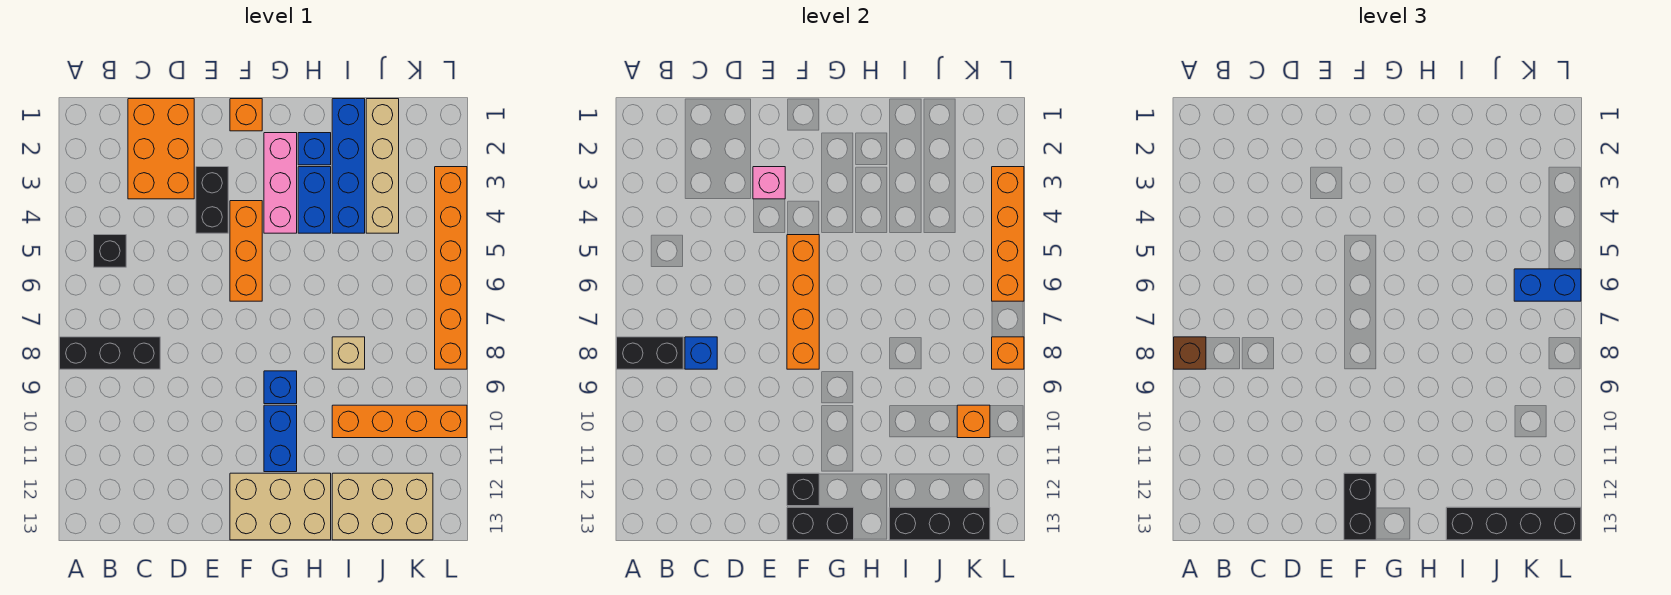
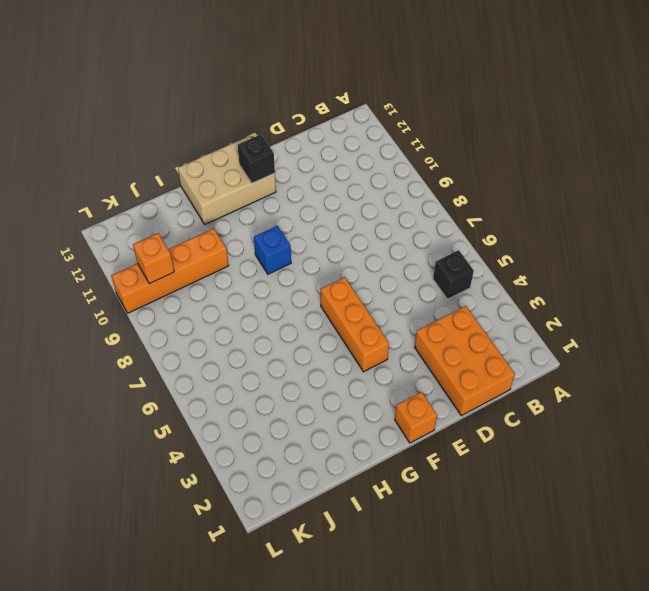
none -> black 1x3 brick [60,337,160,369]
none -> black 1x2 brick [196,167,228,233]
none -> pink 1x3 brick [264,133,297,233]
none -> blue 1x2 brick [264,405,297,472]

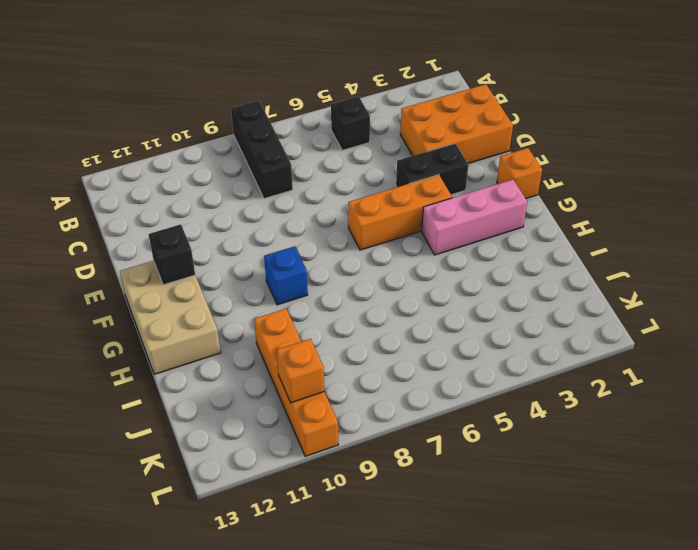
none -> blue 1x2 brick [264,405,297,472]
none -> blue 1x1 brick [298,133,331,165]
none -> blue 1x2 brick [298,167,331,233]
none -> blue 1x4 brick [332,99,365,233]

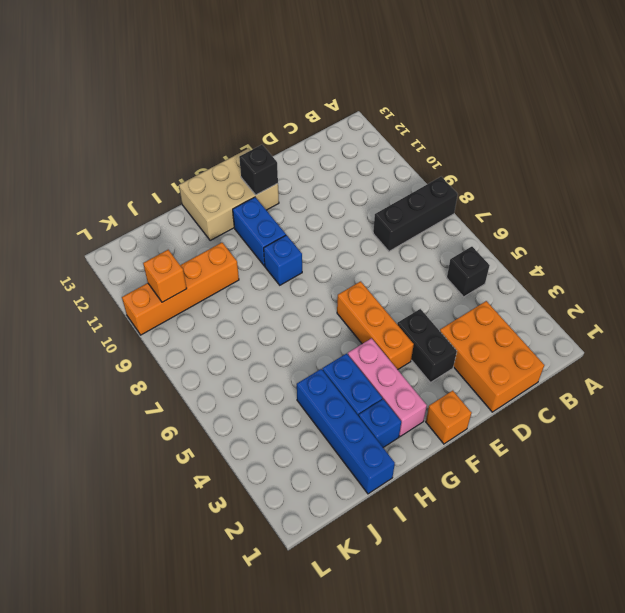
none -> tan 1x1 brick [332,337,365,369]
none -> tan 2x3 brick [332,473,433,540]
none -> tan 1x4 brick [366,99,399,233]
none -> orange 1x6 brick [435,167,467,369]

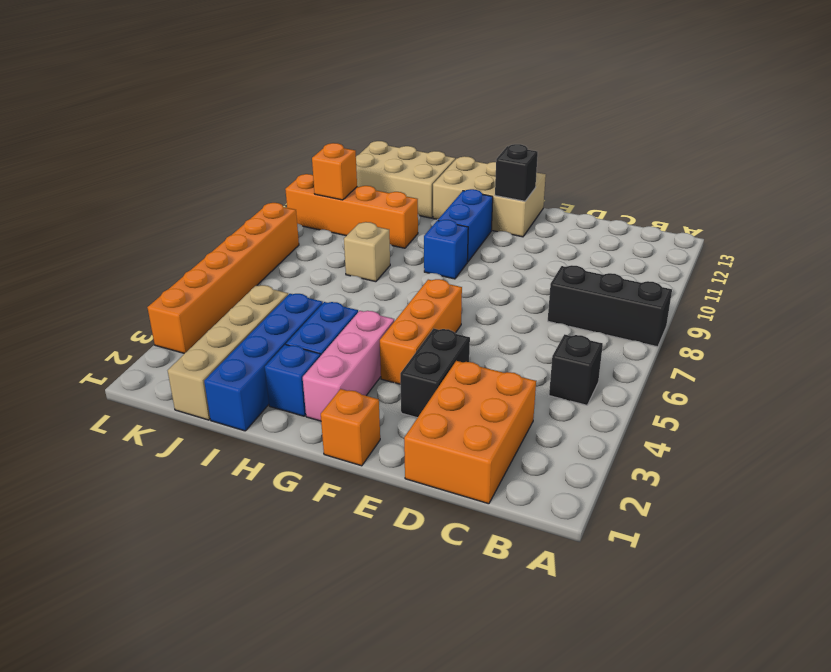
none -> black 1x2 brick [617,337,683,369]
none -> blue 1x1 brick [685,337,717,369]
none -> pink 1x1 brick [753,167,785,199]
none -> orange 1x4 brick [787,235,819,369]

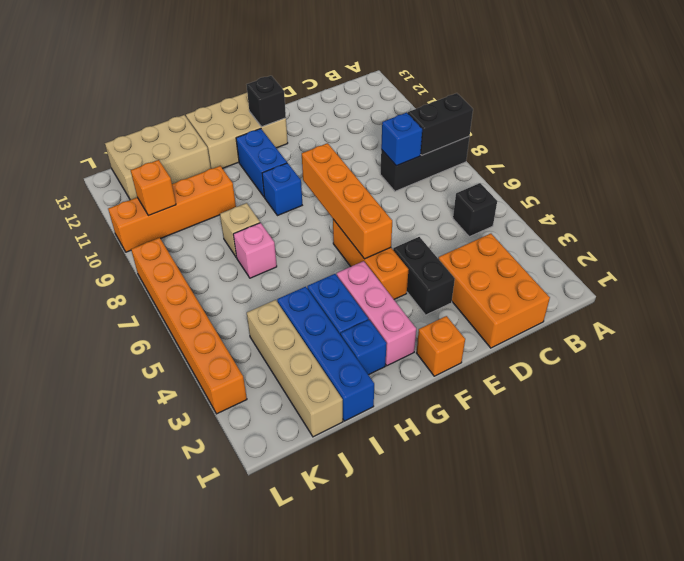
pink 1x1 brick [233,223,277,278] -> pink 1x1 brick moved to [753,167,785,199]
none -> black 1x2 brick [787,507,854,540]
none -> black 1x3 brick [889,507,990,540]
none -> orange 1x4 brick [992,167,1024,301]
none -> orange 1x1 brick [992,337,1024,369]

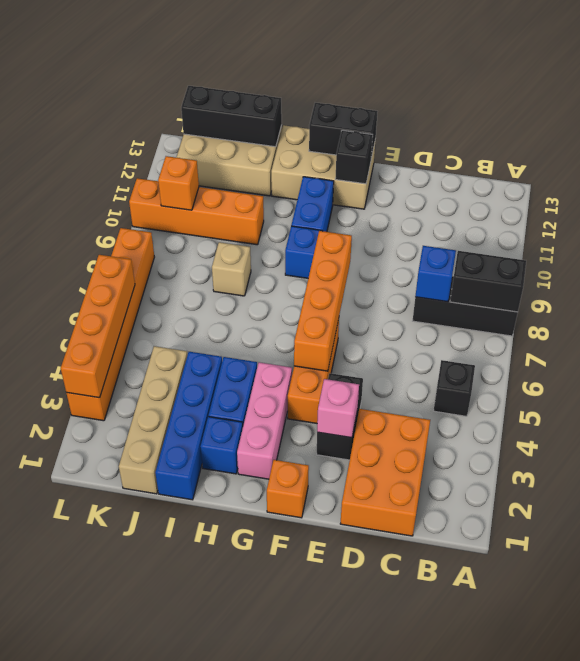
none -> orange 1x1 brick [992,337,1024,369]
none -> brown 1x1 brick [1174,337,1206,369]
none -> black 1x2 brick [1344,473,1376,540]
none -> black 1x4 brick [1446,507,1581,540]

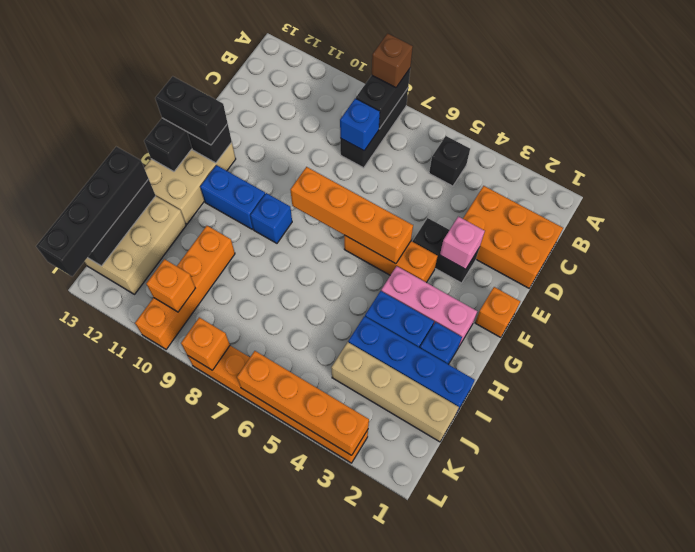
none -> tan 1x1 brick [332,337,365,369]
none -> blue 1x2 brick [1514,269,1581,301]

